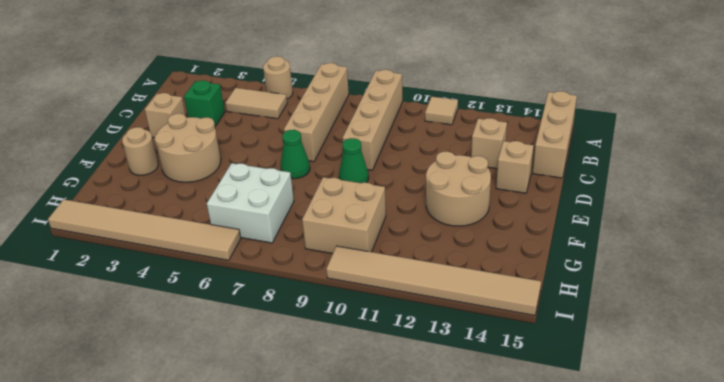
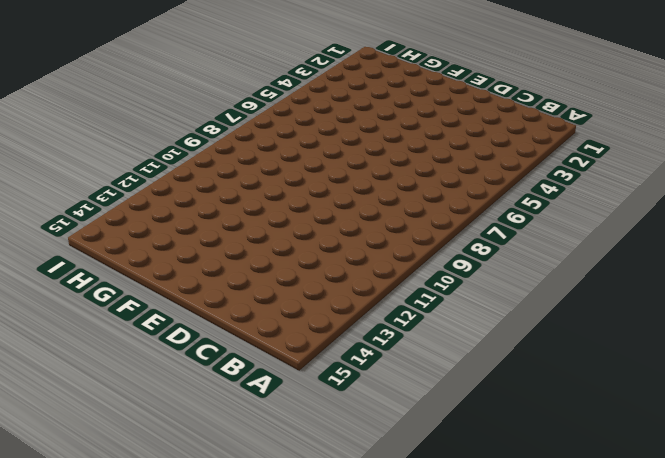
none -> tan 1x1 round brick [263,56,293,99]
none -> tan 1x4 brick [284,63,349,162]
none -> tan 1x4 brick [343,70,402,170]

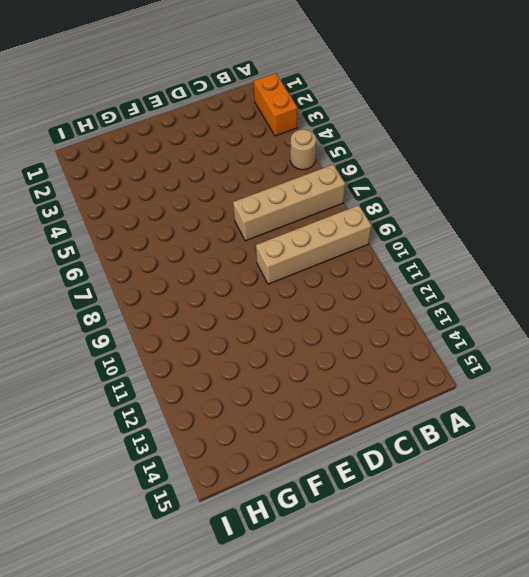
orange 1x2 brick [254,73,297,136] -> none
none -> tan 1x1 tile [425,97,458,125]
none -> tan 1x3 brick [533,91,577,178]
none -> tan 1x2 tile [225,88,287,119]

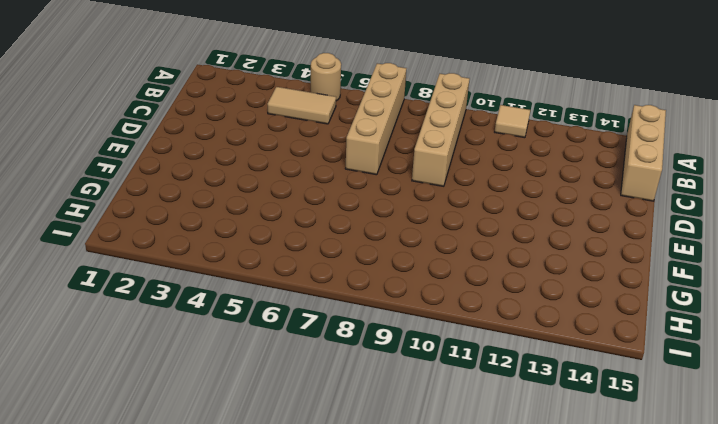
none -> green 1x1 brick [184,80,225,126]
none -> tan 1x1 brick [471,118,507,169]
none -> tan 1x1 brick [145,93,186,138]

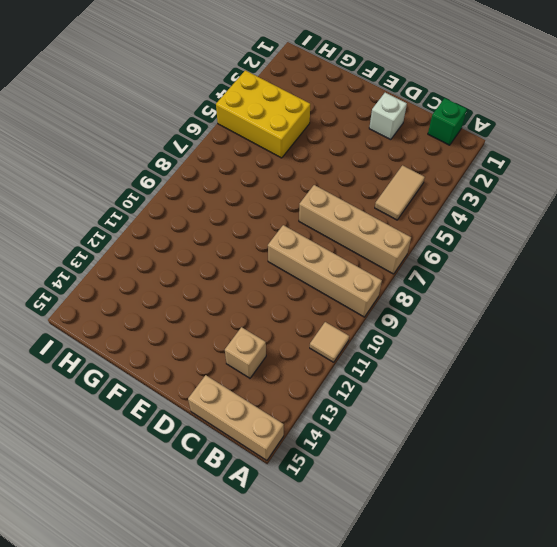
green 1x1 brick [428,98,467,145] -> green 1x1 brick moved to [184,80,225,126]
white 1x1 brick [369,93,407,140] -> tan 1x1 brick [145,93,186,138]
yellow 2x3 brick [216,70,310,158] -> tan 1x6 tile [48,199,241,260]
none -> tan 1x1 round brick [263,56,293,99]
none -> tan 1x1 brick [496,141,534,193]
none -> tan 2x2 round brick [154,114,221,182]

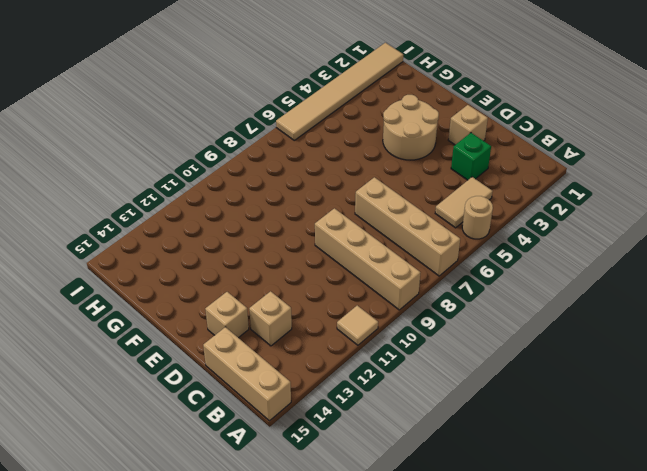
none -> green 1x1 cone [280,130,310,179]
none -> green 1x1 cone [339,138,369,183]
none -> tan 2x2 round brick [426,152,491,226]

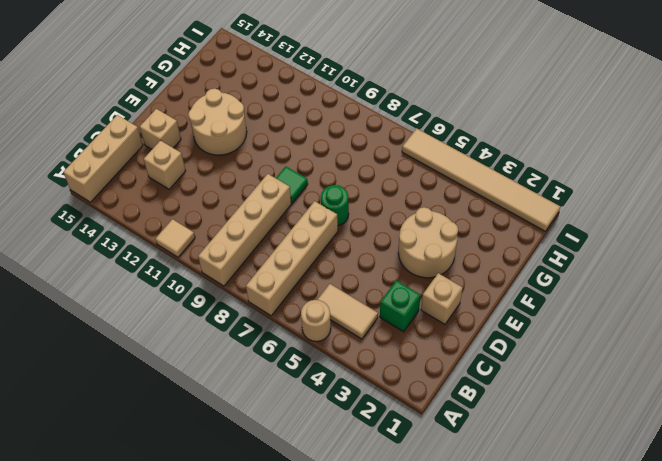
green 1x1 round brick [321,185,349,226] -> green 1x1 cone [280,130,310,179]
green 1x1 tile [276,166,308,203] -> green 1x1 cone [339,138,369,183]
none -> tan 1x1 round brick [122,127,158,175]
none -> white 2x2 brick [207,163,294,243]
none -> tan 2x2 brick [302,177,386,254]

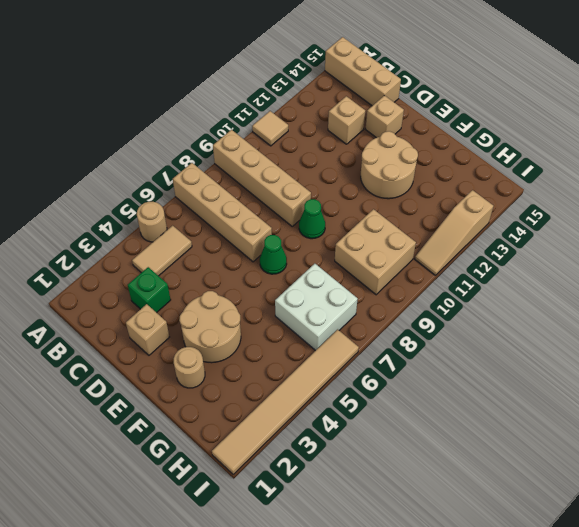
tan 1x3 slope [415,190,493,275] -> tan 1x6 tile [326,246,541,315]

